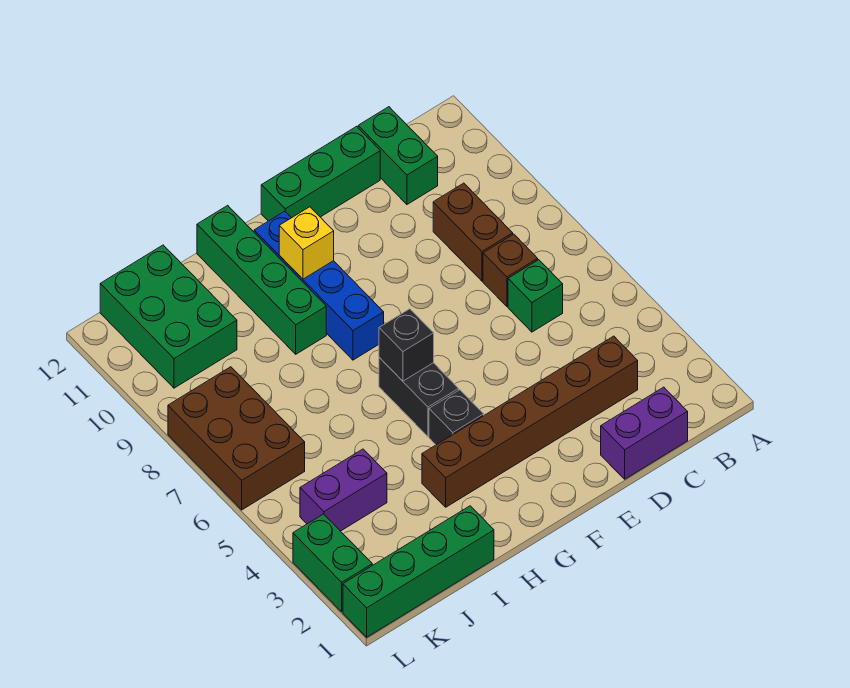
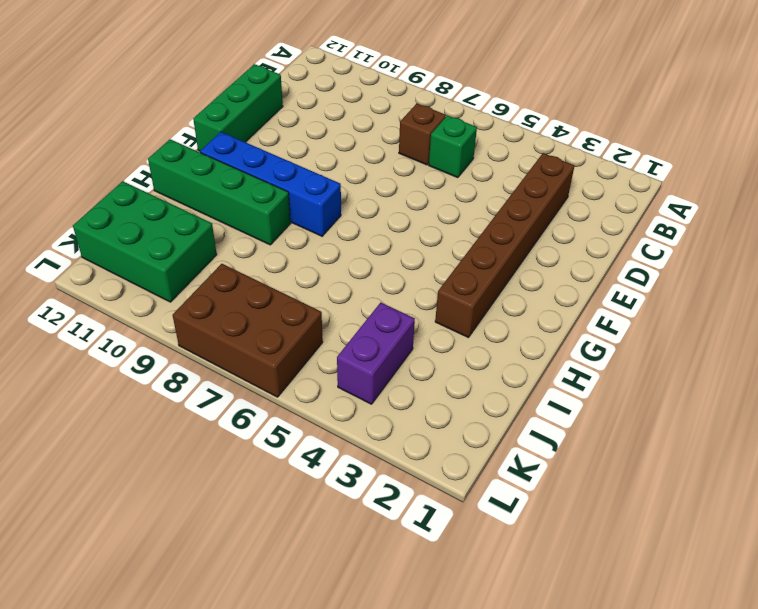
none -> purple 1x2 brick [601,387,688,479]
none -> brown 1x2 brick [433,183,513,281]
none -> green 1x2 brick [358,107,438,204]

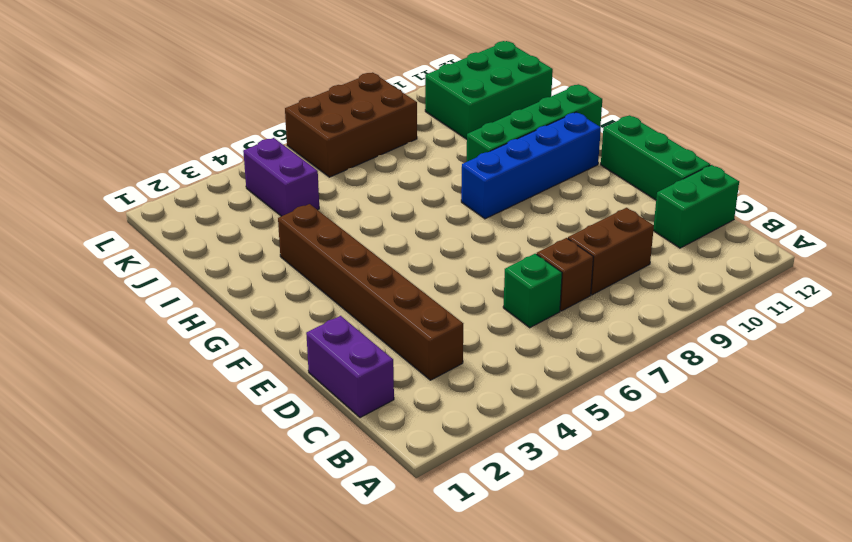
none -> black 1x1 brick [429,390,484,445]
none -> black 1x2 brick [379,358,459,436]
none -> green 1x4 brick [343,506,494,637]

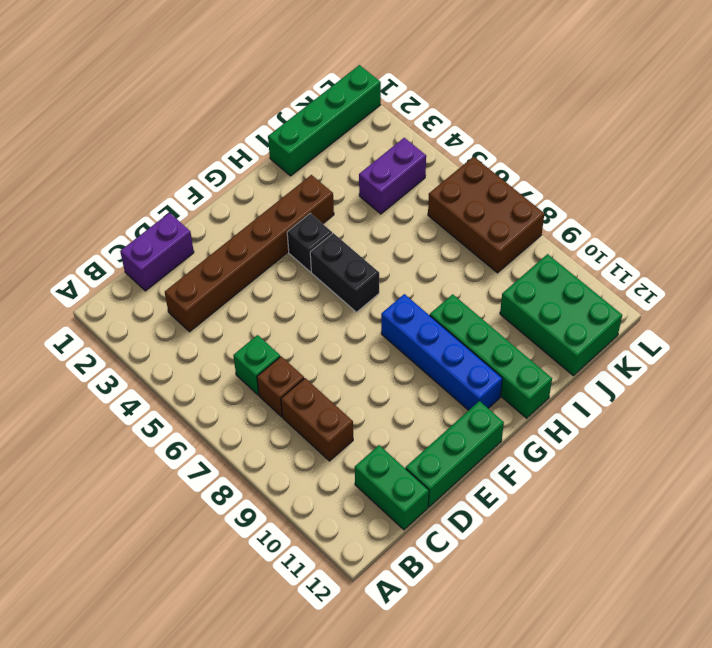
none -> green 1x2 brick [293,514,372,612]
none -> black 1x1 brick [379,309,434,381]
none -> yellow 1x1 brick [279,207,334,279]

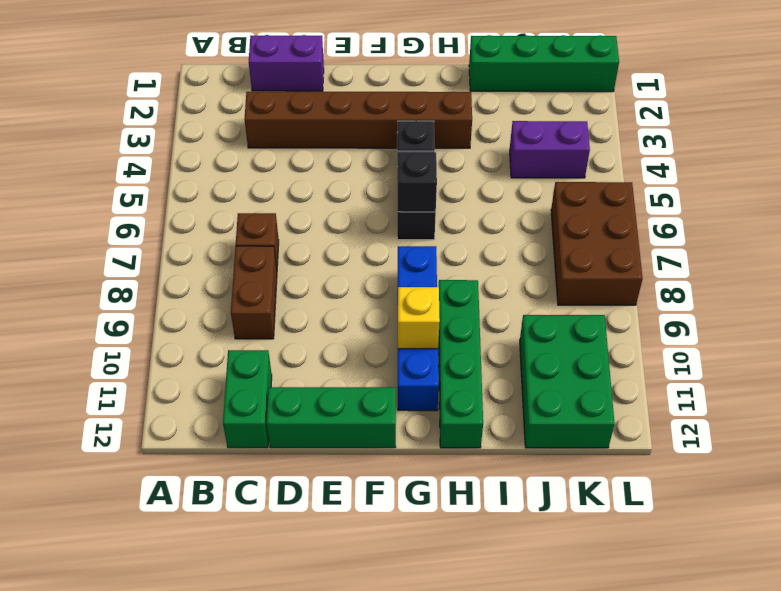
none -> green 1x1 brick [508,260,563,332]
none -> green 1x2 brick [293,514,372,612]

